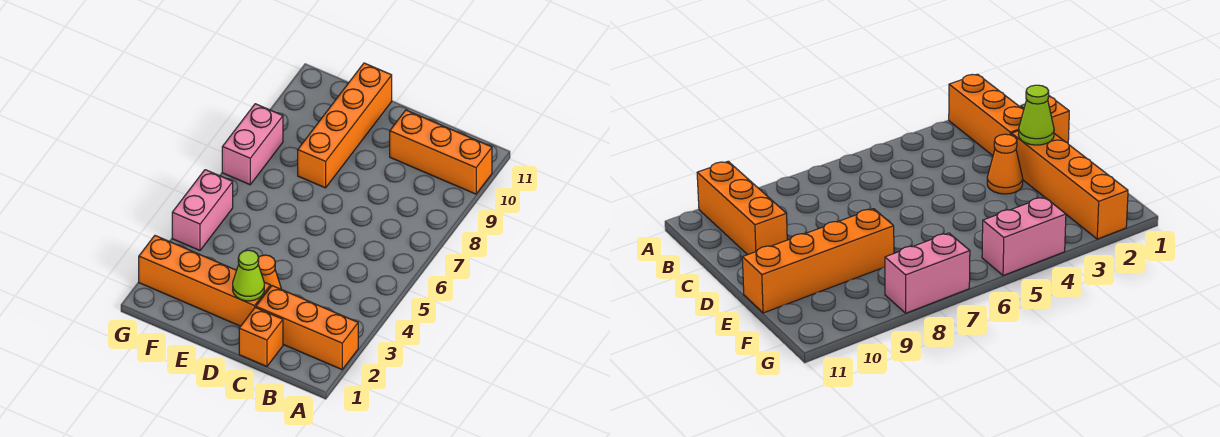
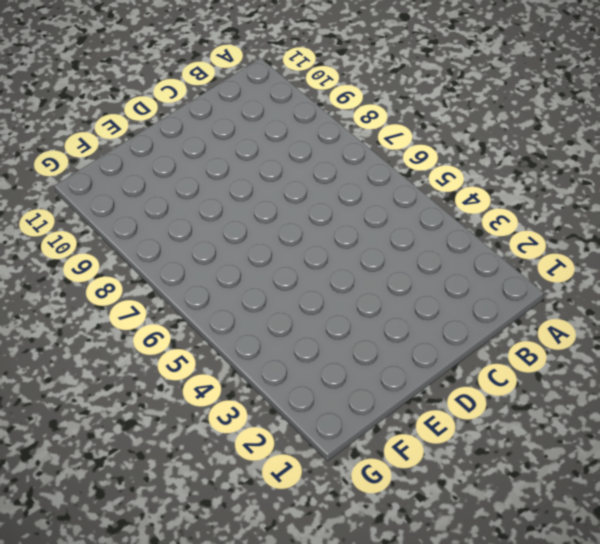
none -> orange 1x3 brick [256,286,358,369]
none -> orange 1x3 brick [390,110,492,194]

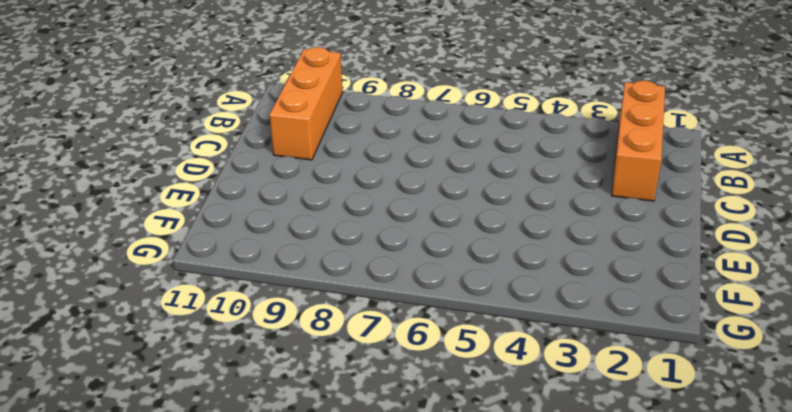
none -> orange 1x1 brick [239,308,283,366]
none -> orange 1x4 brick [139,236,270,326]

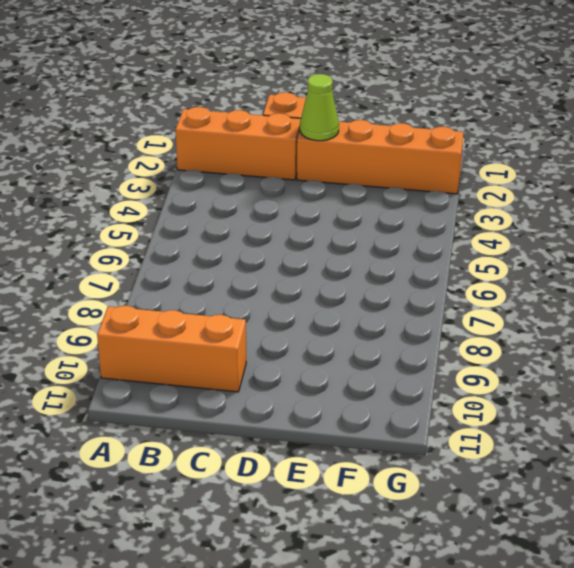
none -> orange 1x1 cone [258,255,281,289]
none -> orange 1x4 brick [298,63,392,188]

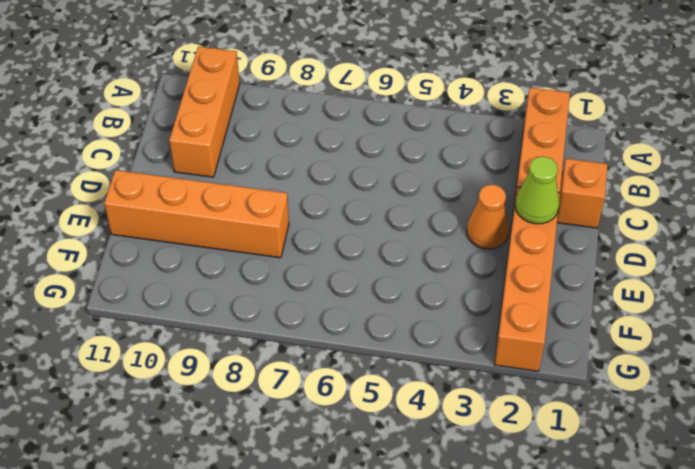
none -> pink 1x2 brick [172,170,233,250]
none -> pink 1x2 brick [222,104,283,185]

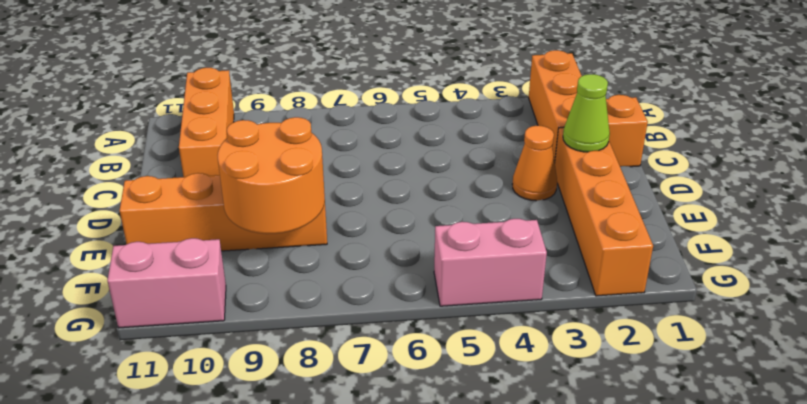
orange 2x2 round brick [218,117,325,234] -> none
pink 1x2 brick [107,238,226,328] -> pink 1x2 brick moved to [222,104,283,185]

